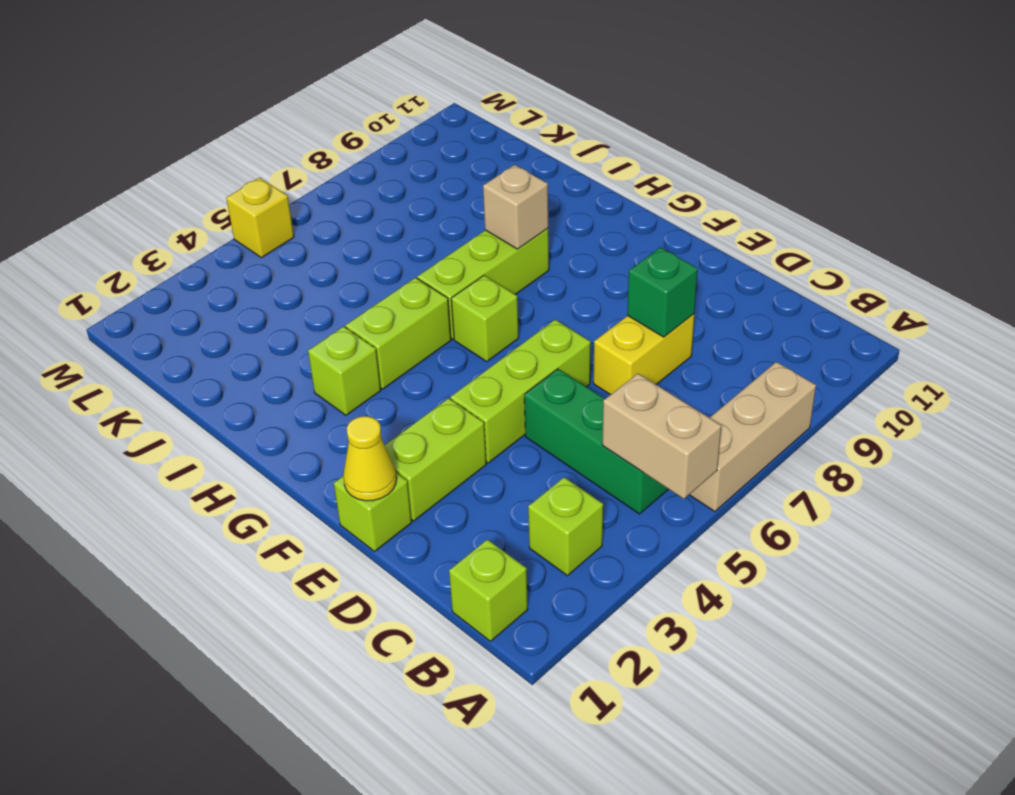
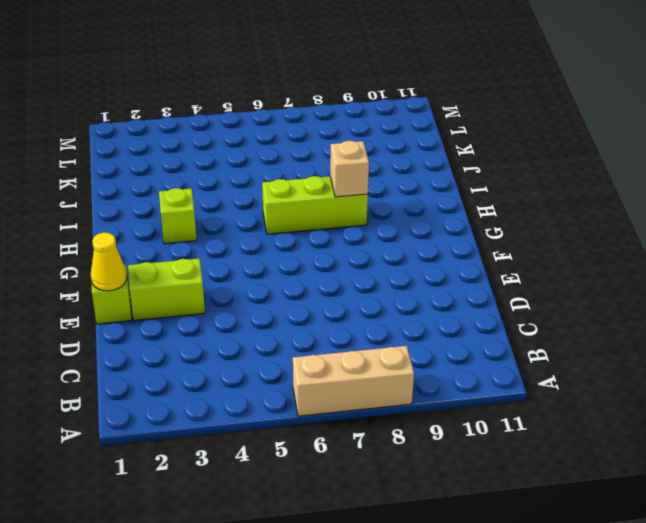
none -> lime 1x1 brick [449,539,528,641]
none -> lime 1x1 brick [528,477,603,576]
none -> green 1x3 brick [524,369,668,514]

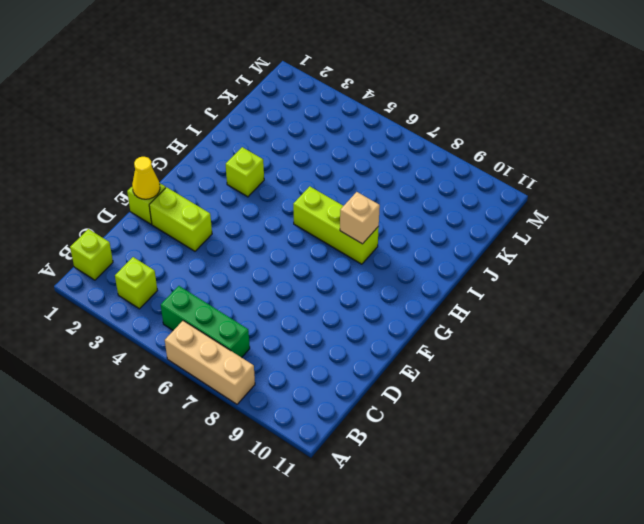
green 1x3 brick [161,286,250,358] -> green 1x3 brick turned to [524,369,668,514]
none -> yellow 1x2 brick [593,314,694,395]
none -> lime 1x3 brick [451,320,591,463]
none -> lime 1x1 brick [451,275,519,362]

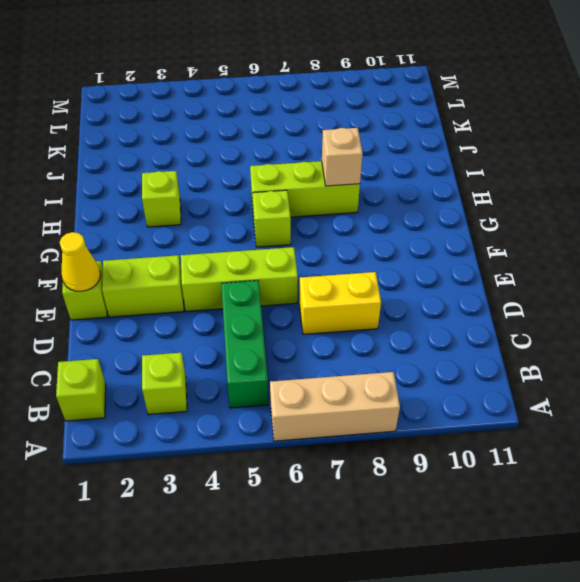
none -> lime 1x2 brick [346,278,451,389]
none -> yellow 1x1 brick [226,178,294,258]
none -> tan 1x2 brick [602,373,721,499]

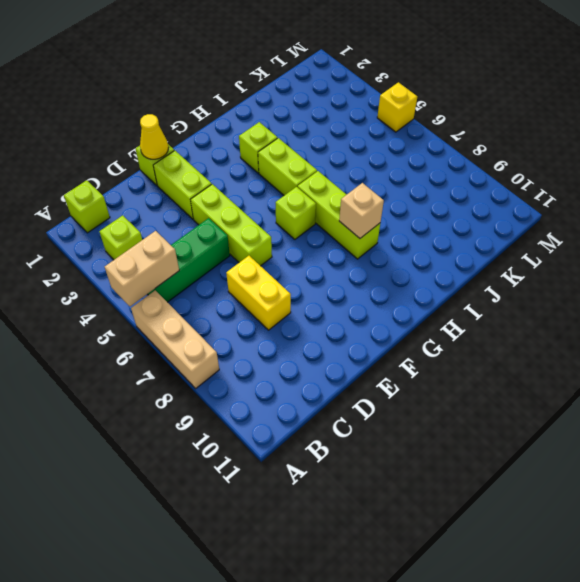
none -> green 1x1 brick [627,247,698,337]

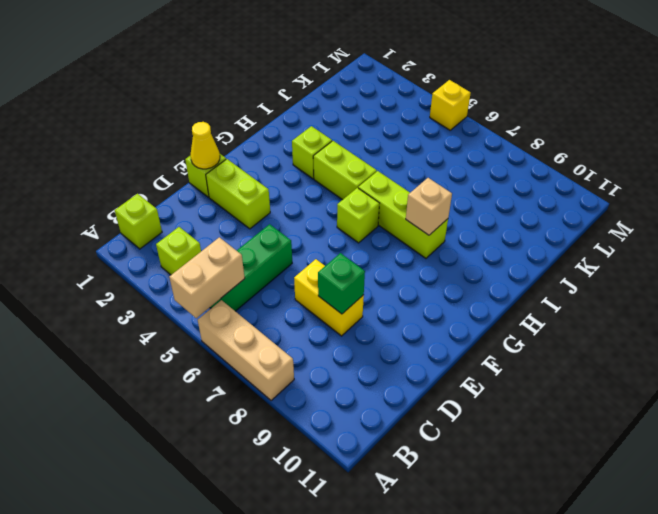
none -> lime 1x3 brick [451,320,591,463]

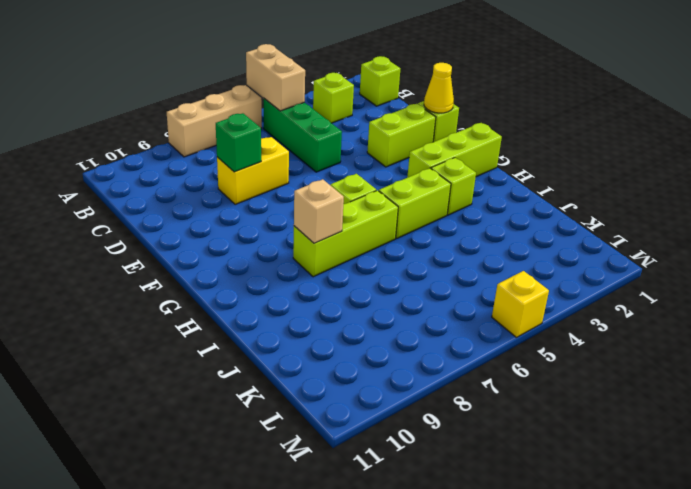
lime 1x3 brick [407,123,502,177] -> lime 1x3 brick moved to [451,320,591,463]

